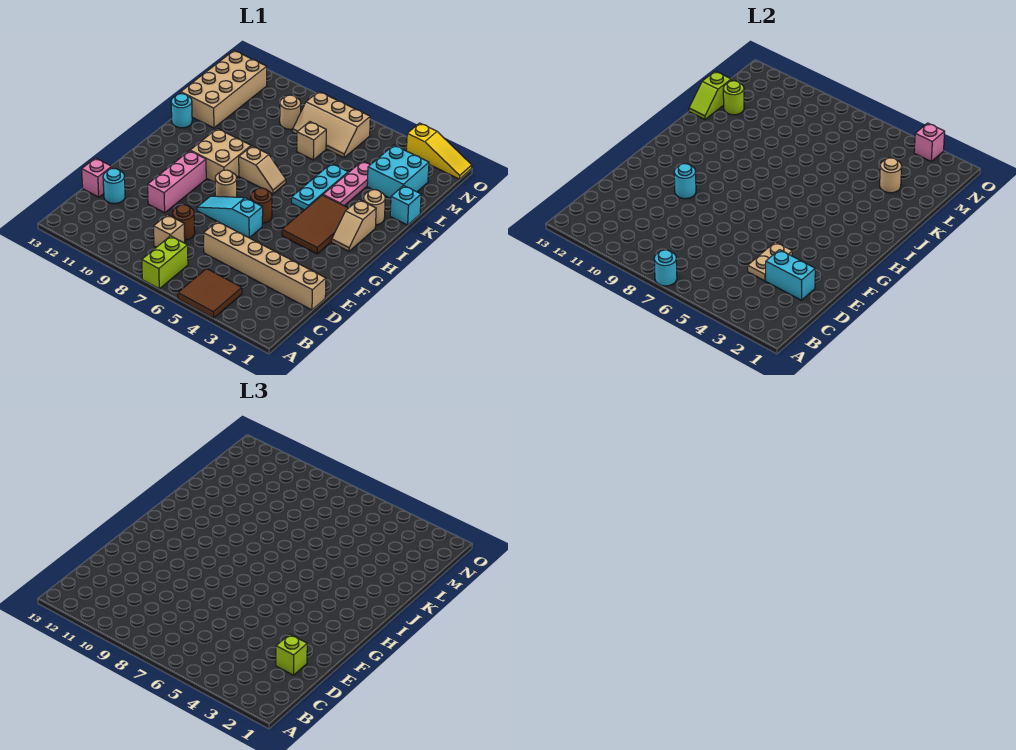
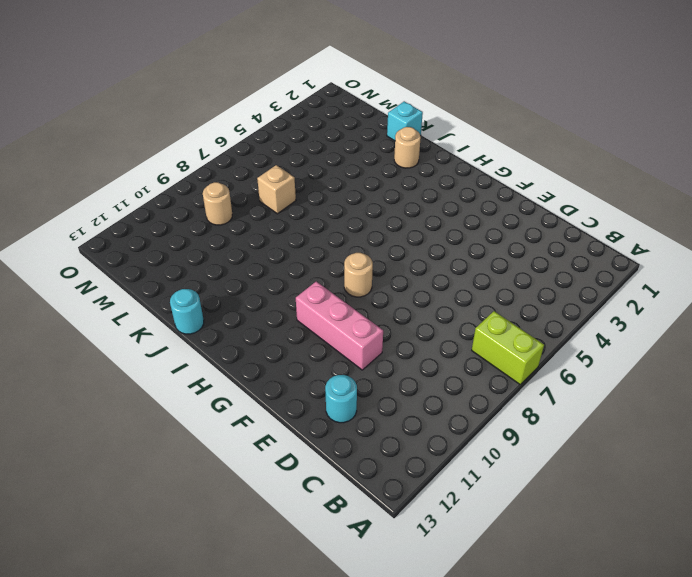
none -> brown 2x2 tile [178,269,242,318]
none -> tan 1x1 brick [154,215,185,247]
none -> tan 1x6 brick [204,221,326,310]
none -> brown 1x1 round brick [173,205,195,240]

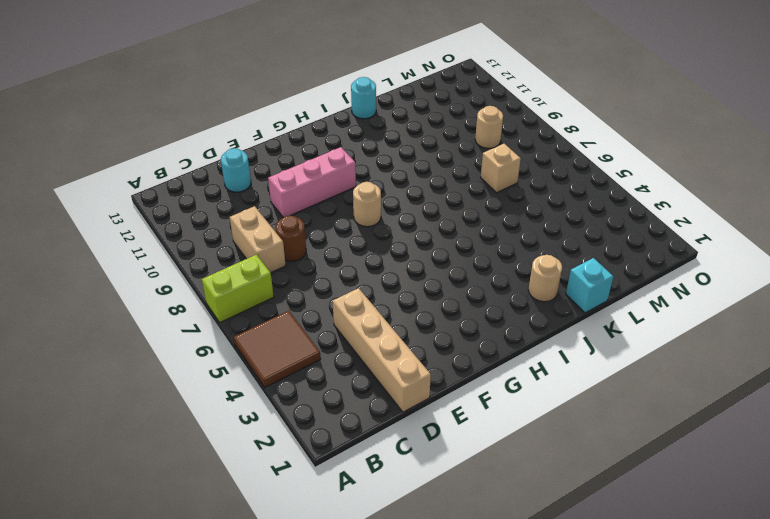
tan 1x2 brick [230,206,286,273] -> tan 1x1 brick [154,215,185,247]
tan 1x4 brick [333,288,431,412] -> tan 1x6 brick [204,221,326,310]
none -> pink 1x1 brick [82,158,112,197]
none -> cyan 1x3 slope [197,196,263,238]
none -> brown 2x3 tile [282,195,348,254]
none -> brown 1x1 round brick [251,188,272,223]

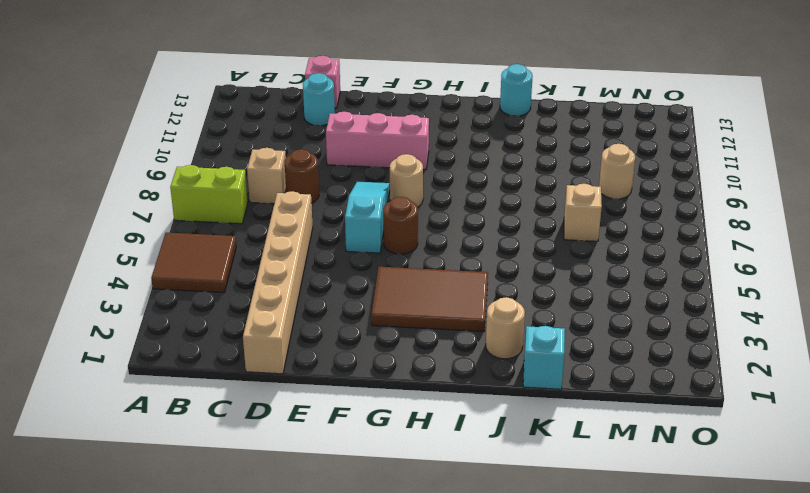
none -> tan 1x2 slope [332,200,376,251]
none -> tan 2x2 brick [190,129,251,183]
none -> cyan 1x3 plate [292,163,348,210]
none -> tan 1x2 slope [239,146,286,194]

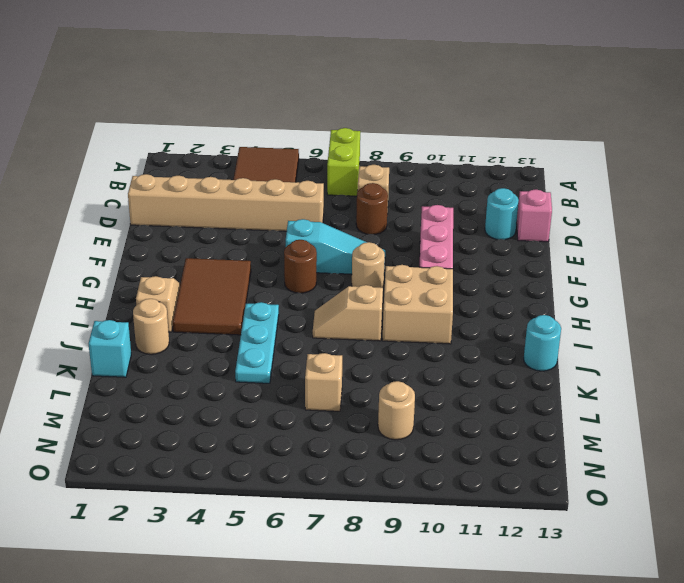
none -> pink 1x3 plate [323,161,370,206]
none -> tan 2x4 brick [181,51,267,128]
none -> cyan 2x2 brick [367,145,429,199]
none -> tan 2x3 slope [293,92,371,157]

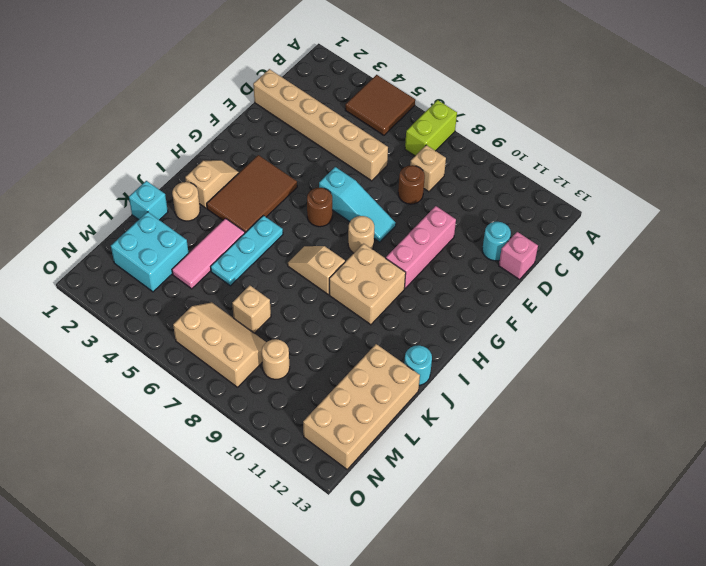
pink 1x3 tile [172,218,245,289] -> pink 1x3 plate [323,161,370,206]
none -> yellow 1x3 slope [407,123,472,179]
none -> cyan 1x1 round brick [654,250,677,286]
none -> cyan 1x2 brick [766,250,815,300]
none -> tan 1x2 plate [748,242,792,281]

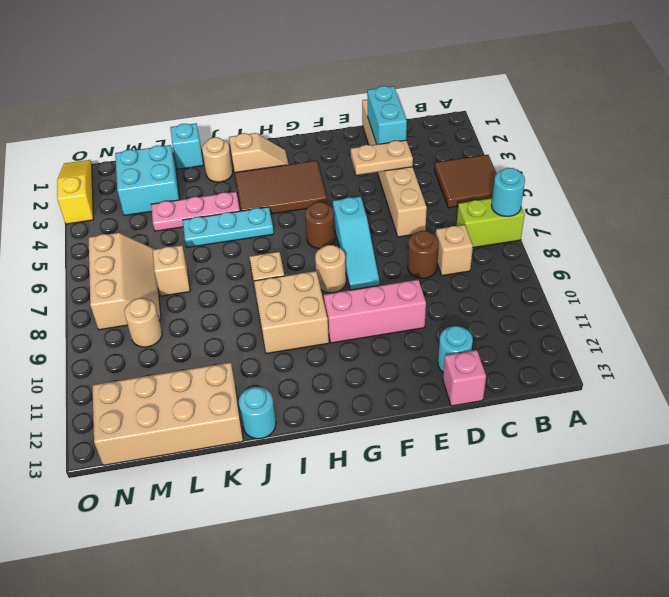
none -> cyan 1x1 round brick [674,164,696,199]
none -> lime 1x2 slope [689,71,731,119]
none -> tan 1x1 round brick [880,158,902,193]
none -> lime 1x1 round brick [723,81,744,115]

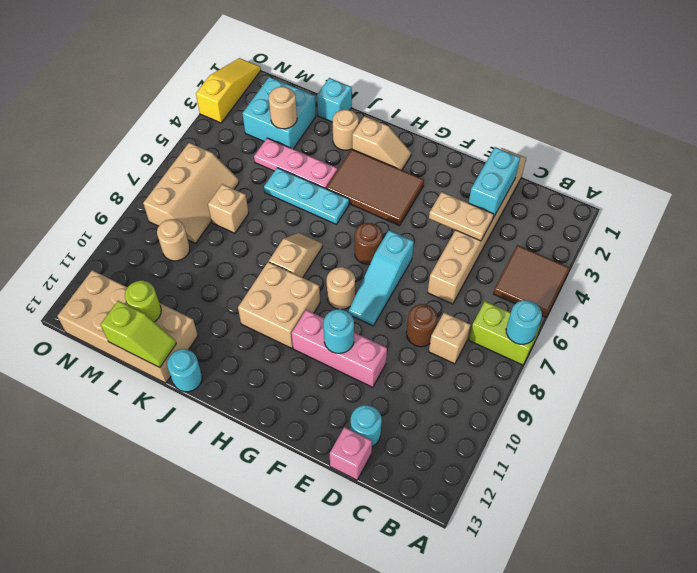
none -> pink 1x1 brick [914,123,945,161]
none -> lime 1x1 brick [276,634,307,675]

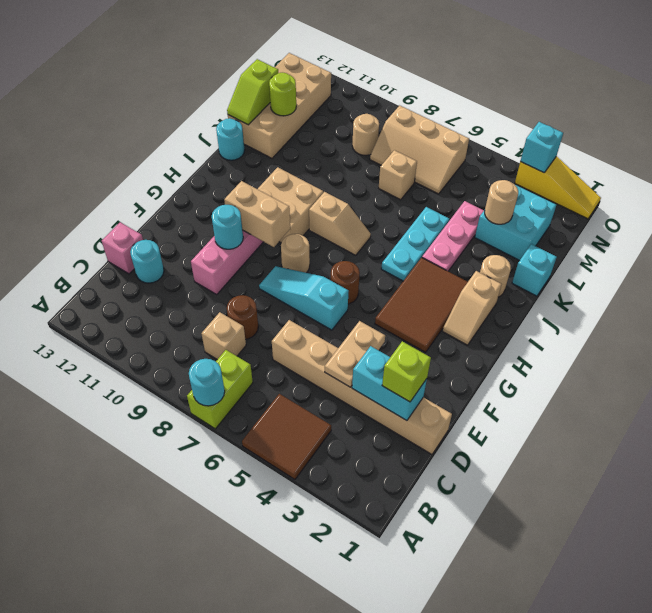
tan 1x2 brick [224,181,290,247] -> none
cyan 1x1 brick [520,122,563,173] -> pink 1x1 brick [914,123,945,161]

